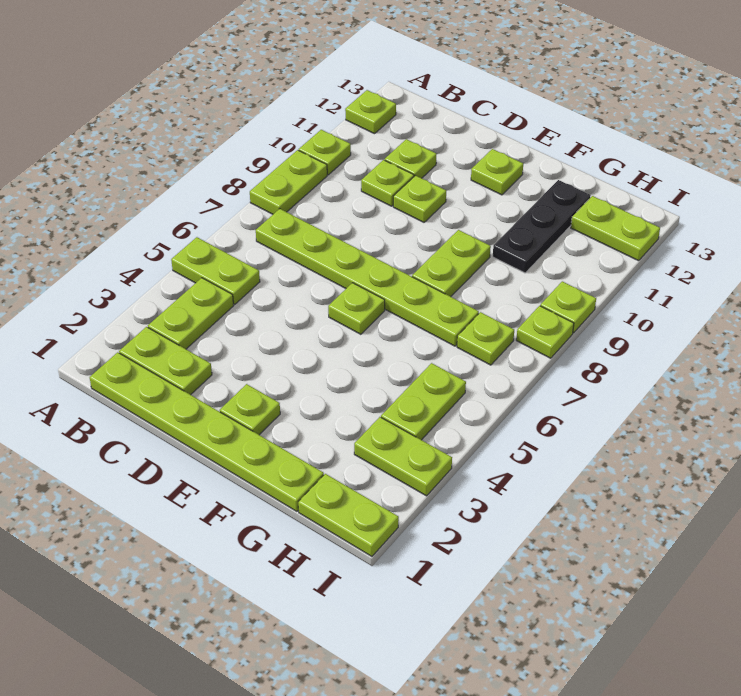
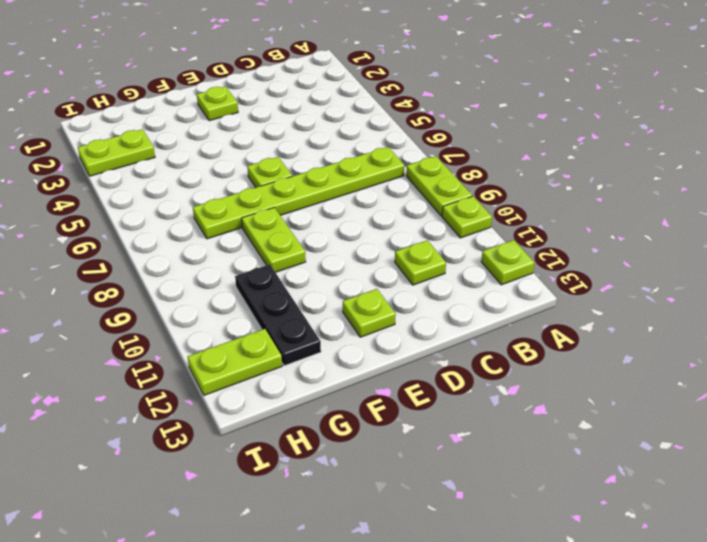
none -> lime 1x2 plate [171,237,260,305]
none -> lime 1x6 plate [90,352,324,511]
none -> lime 1x2 plate [119,327,212,395]

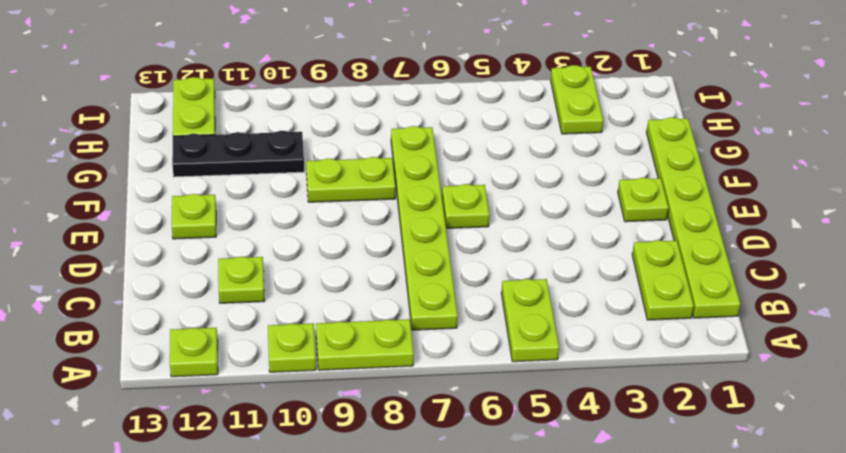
none -> lime 1x2 plate [148,278,234,349]
none -> lime 1x1 plate [361,160,414,206]
none -> lime 1x1 plate [393,176,446,222]

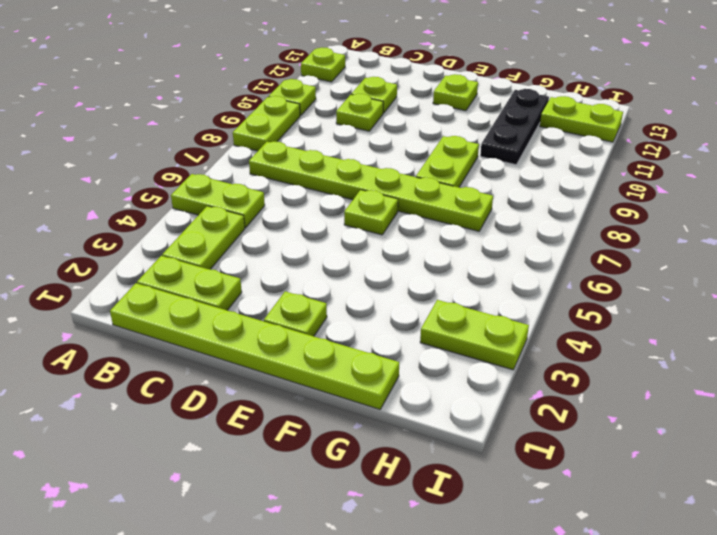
none -> lime 1x1 plate [393,176,446,222]
none -> lime 1x2 plate [298,474,399,556]
none -> lime 1x2 plate [381,363,466,440]

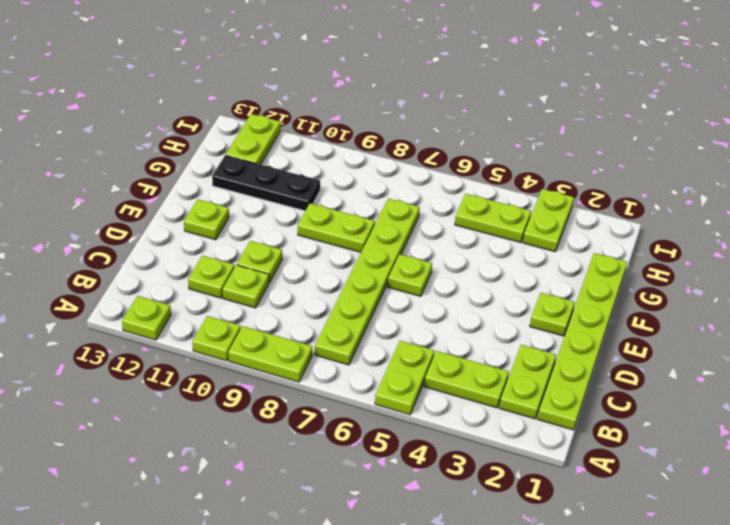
none -> lime 1x2 plate [298,474,399,556]
none -> lime 1x1 plate [457,312,514,365]
none -> lime 1x1 plate [516,306,574,358]

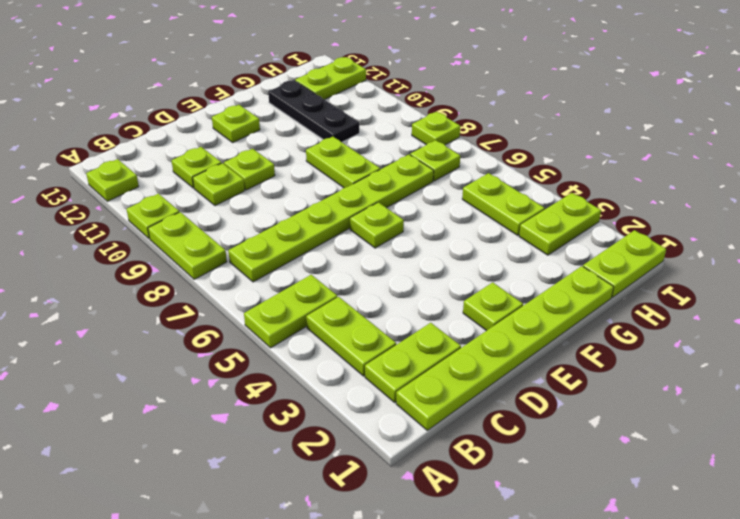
none -> lime 1x1 plate [540,281,596,333]

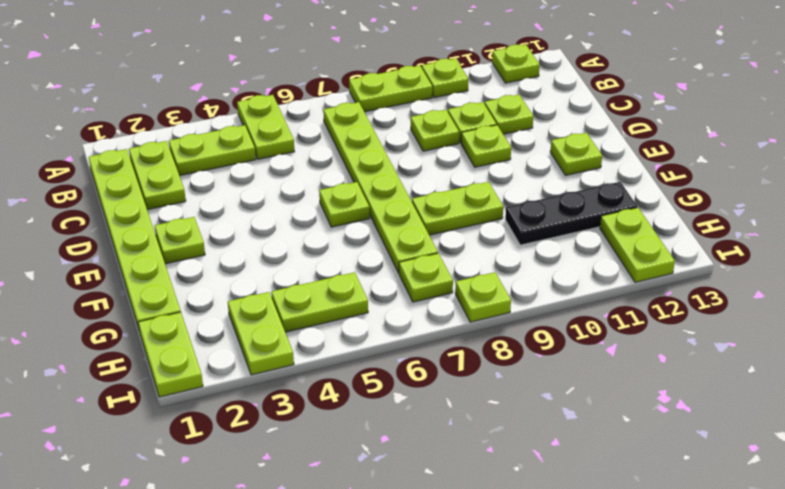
lime 1x1 plate [411,110,459,151] -> lime 1x1 plate moved to [540,281,596,333]

